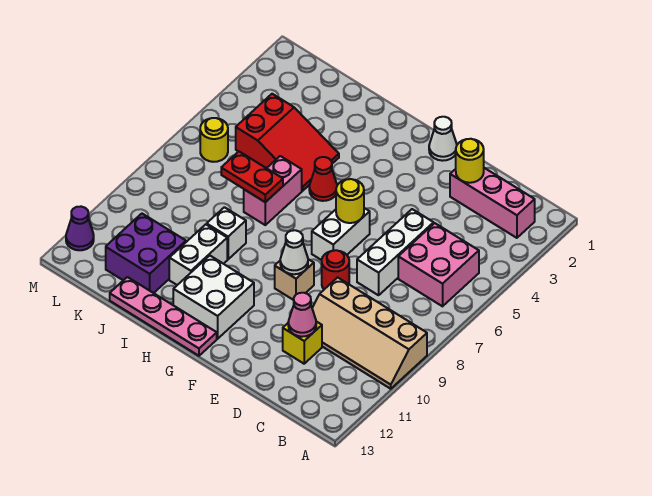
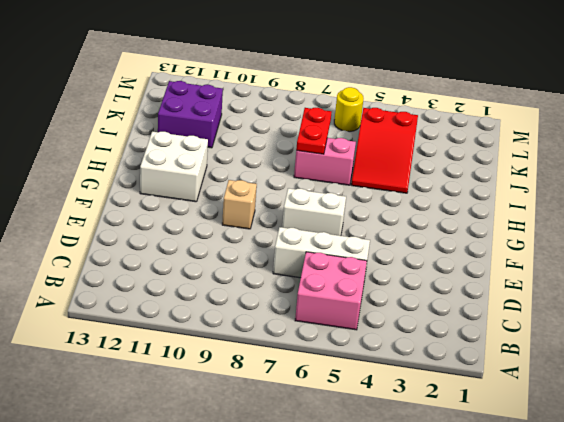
none -> tan 2x4 slope [312,277,427,389]
none -> pink 1x3 brick [450,168,535,238]
none -> yellow 1x1 brick [283,321,322,364]

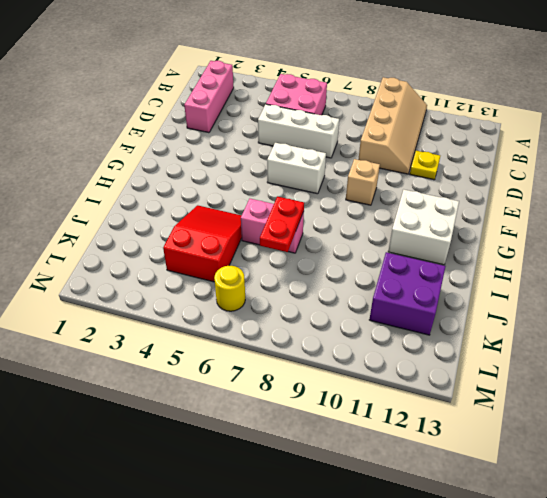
yellow 1x1 plate [410,151,440,180] -> yellow 1x1 brick [283,321,322,364]
none -> red 1x1 round brick [322,250,349,289]
none -> white 1x1 cone [429,117,457,161]
none -> pink 1x4 plate [110,277,217,356]

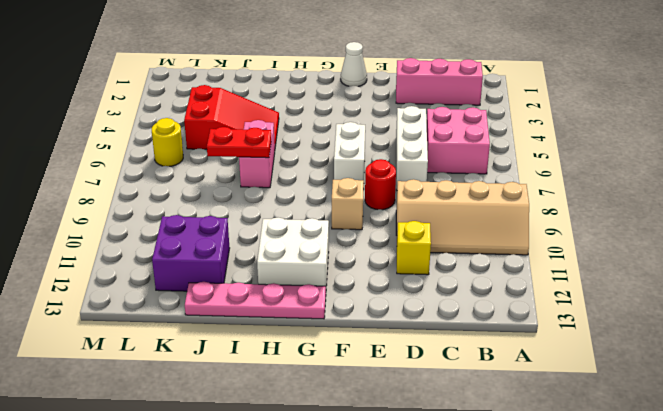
none -> red 1x1 cone [309,157,337,201]
none -> white 1x1 brick [207,207,246,259]
none -> white 1x2 brick [169,224,227,285]

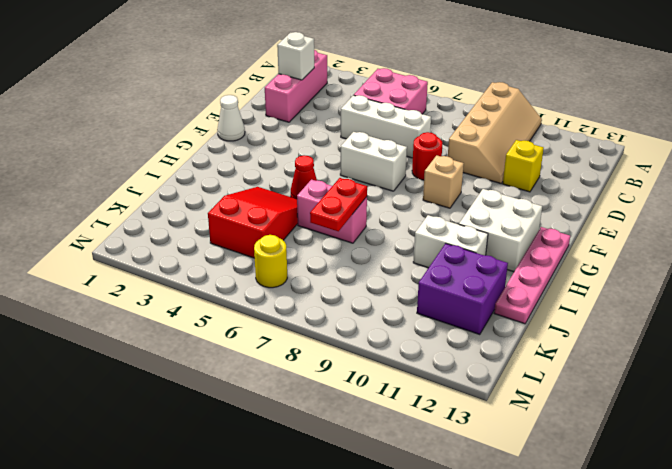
white 1x1 brick [277,32,314,80] -> white 1x1 brick moved to [207,207,246,259]
none -> purple 1x1 cone [66,207,94,250]
none -> yellow 1x1 round brick [456,139,484,183]
none -> pink 1x1 cone [288,293,316,337]

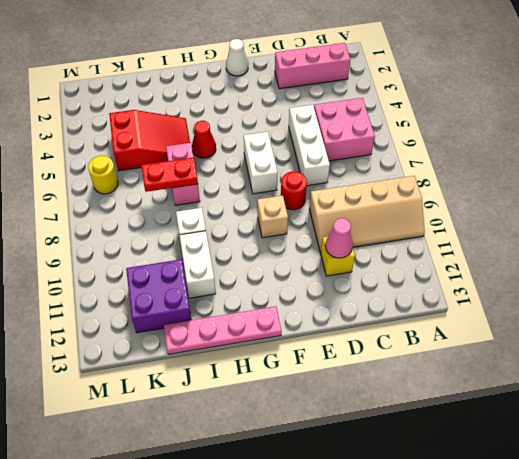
none -> white 2x2 brick [173,256,254,339]
none -> purple 1x1 cone [66,207,94,250]
none -> yellow 1x1 round brick [456,139,484,183]

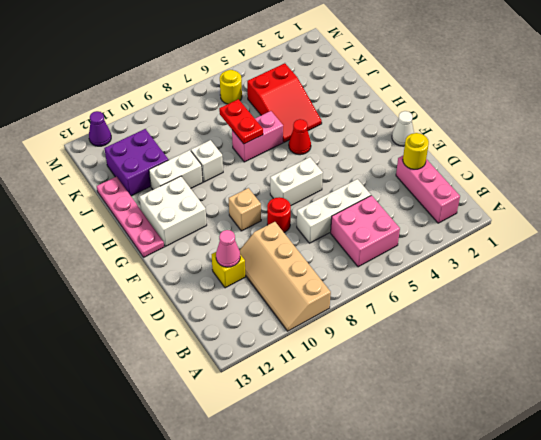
none -> yellow 1x1 round brick [336,179,364,223]
none -> white 1x1 cone [280,230,308,274]

